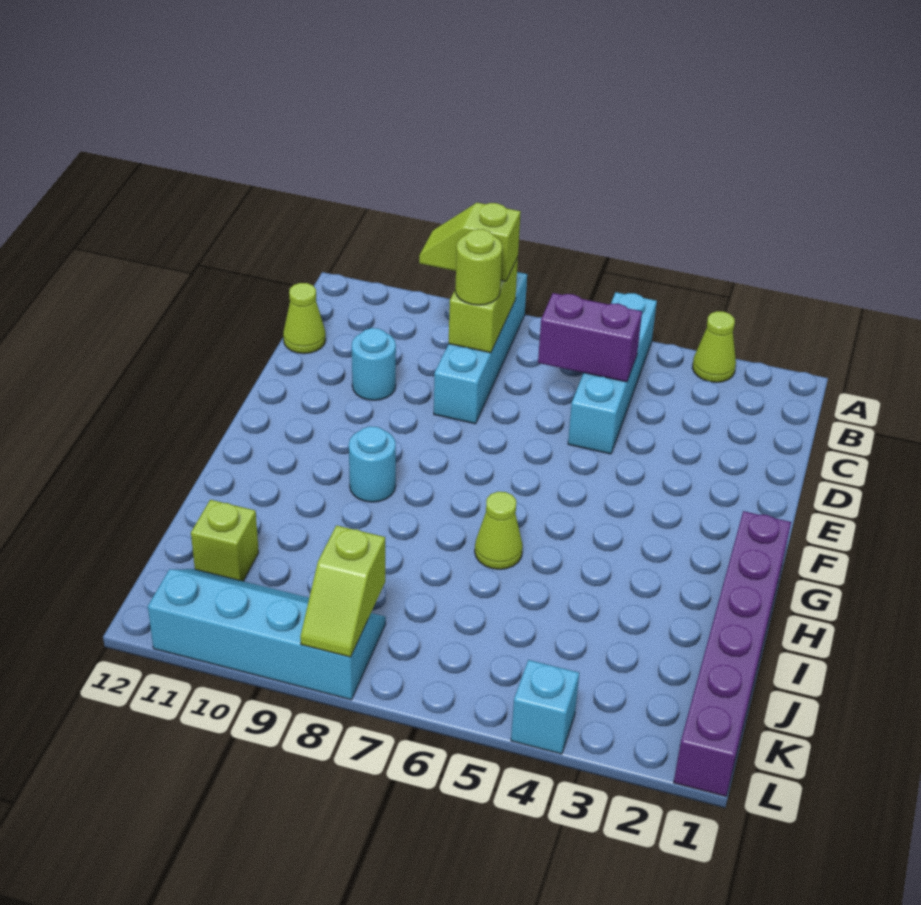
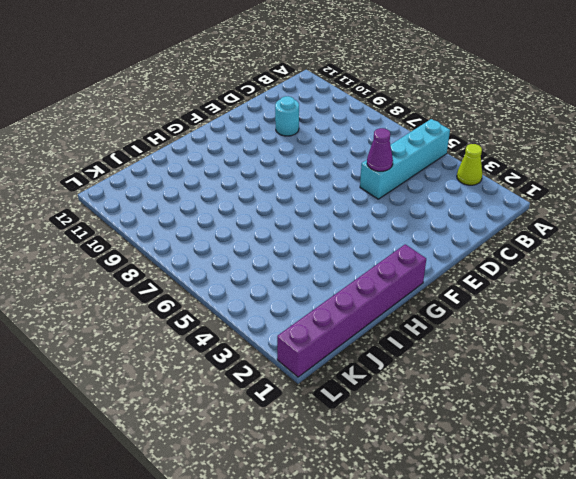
purple 1x1 cone [367,128,393,171] -> none
none -> cyan 1x4 brick [434,272,527,424]
none -> lime 1x1 cone [283,283,326,354]
none -> cyan 1x1 round brick [349,426,396,502]

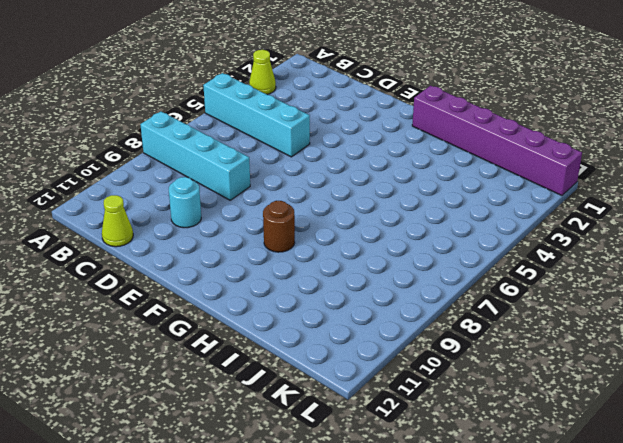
brown 1x1 round brick [263,201,295,252] -> cyan 1x1 round brick [349,426,396,502]
none -> lime 1x1 cone [475,492,523,569]
none -> lime 1x1 brick [191,500,259,581]
none -> cyan 2x4 slope [148,569,386,700]

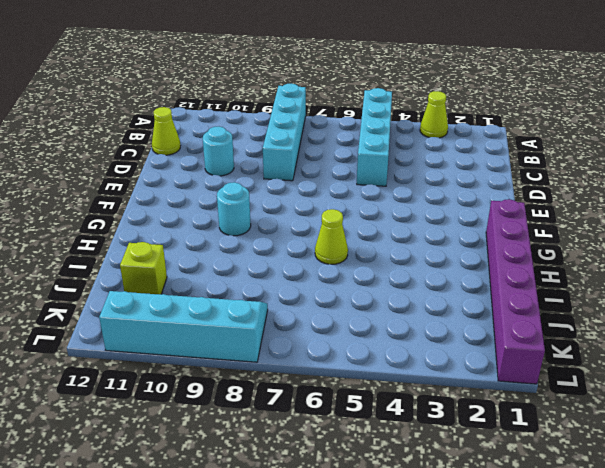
none -> cyan 1x1 brick [511,660,579,754]
none -> lime 1x2 brick [449,257,518,353]
none -> purple 1x2 brick [538,293,642,382]

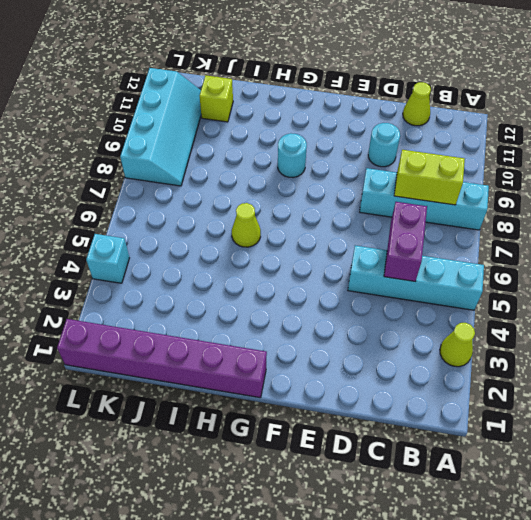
none -> lime 1x2 slope [300,525,385,657]
none -> lime 1x2 slope [419,203,521,281]
none -> lime 1x1 round brick [455,229,502,305]

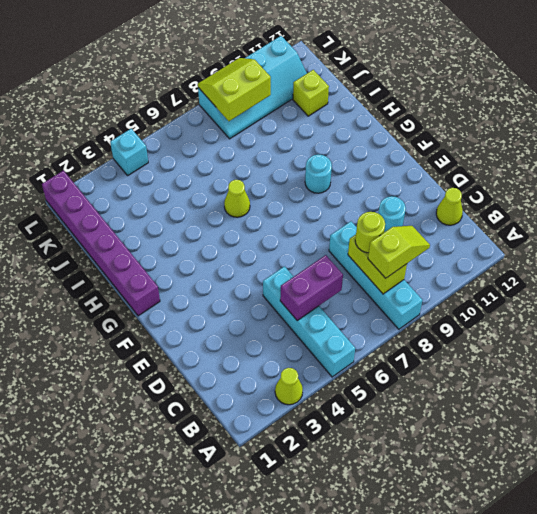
lime 2x2 slope [198,58,271,121] -> lime 1x2 slope [300,525,385,657]

